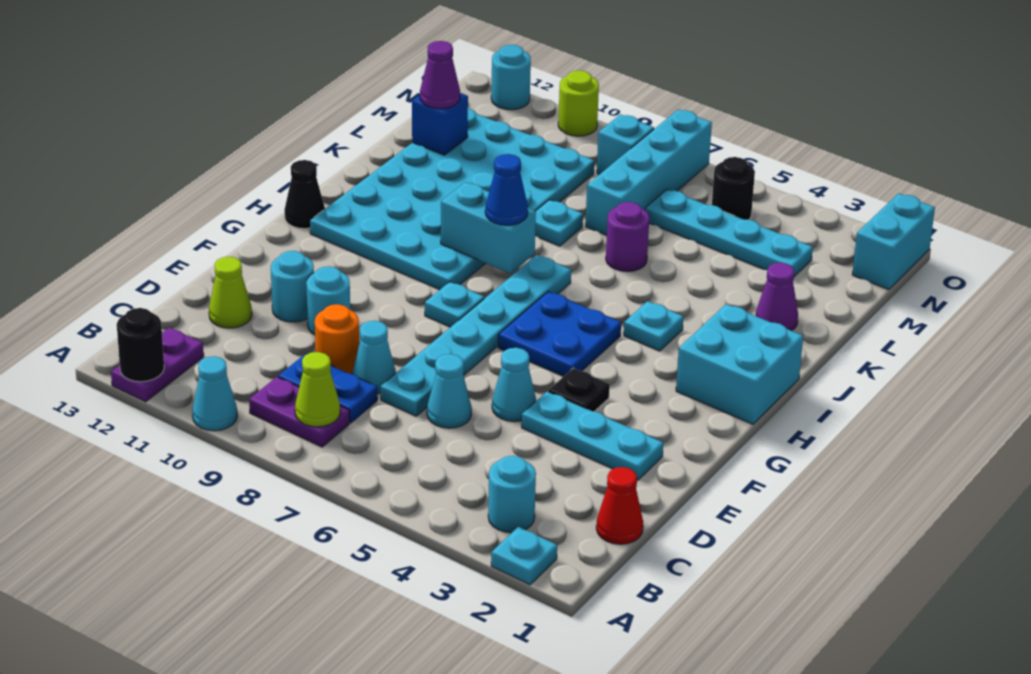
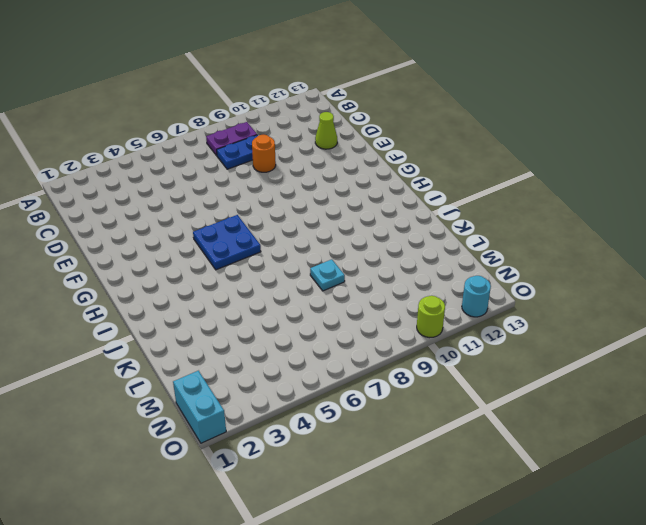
none -> cyan 1x1 plate [491,527,557,585]
none -> cyan 1x1 cone [192,356,237,431]
none -> purple 1x2 plate [111,327,204,402]
none -> cyan 1x1 round brick [488,456,536,533]

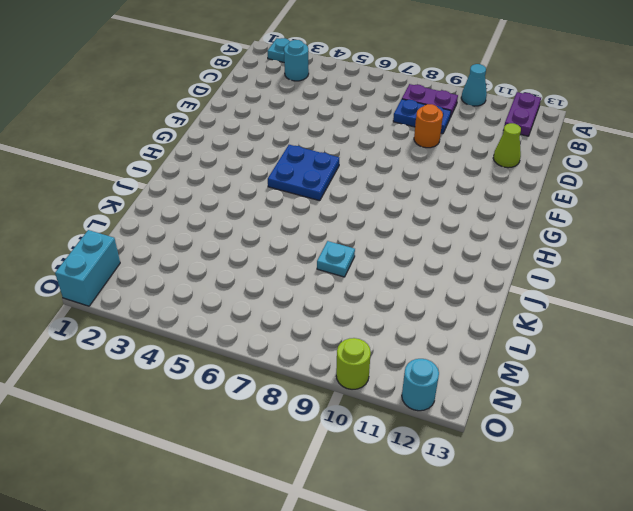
none -> red 1x1 cone [596,467,643,544]
none -> cyan 1x1 cone [427,354,472,428]
none -> cyan 1x6 plate [381,255,571,416]
none -> cyan 1x1 cone [352,321,396,394]

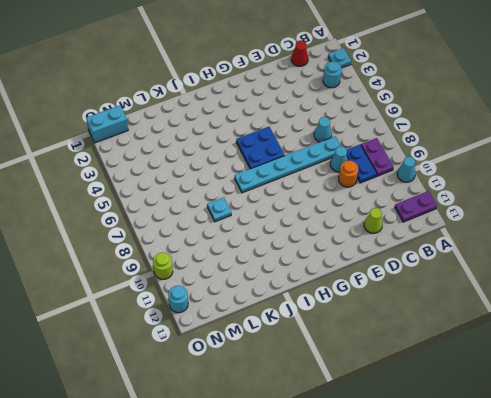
none -> cyan 1x3 plate [522,391,663,480]
none -> cyan 1x1 cone [492,348,536,422]
none -> cyan 1x1 round brick [306,266,350,335]
none -> cyan 1x1 round brick [271,251,314,322]

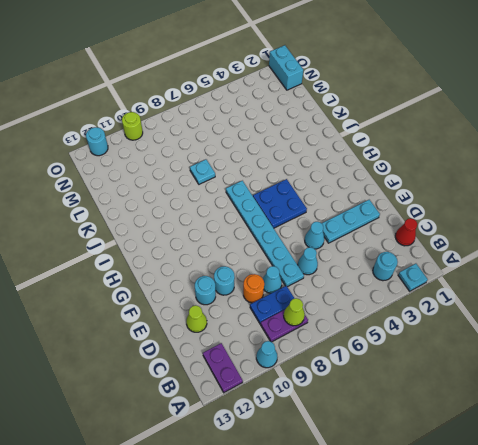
none -> black 1x1 plate [548,368,610,412]
none -> cyan 1x1 plate [425,282,484,327]
none -> cyan 2x2 brick [676,304,803,424]
none -> cyan 4x6 plate [310,109,594,290]

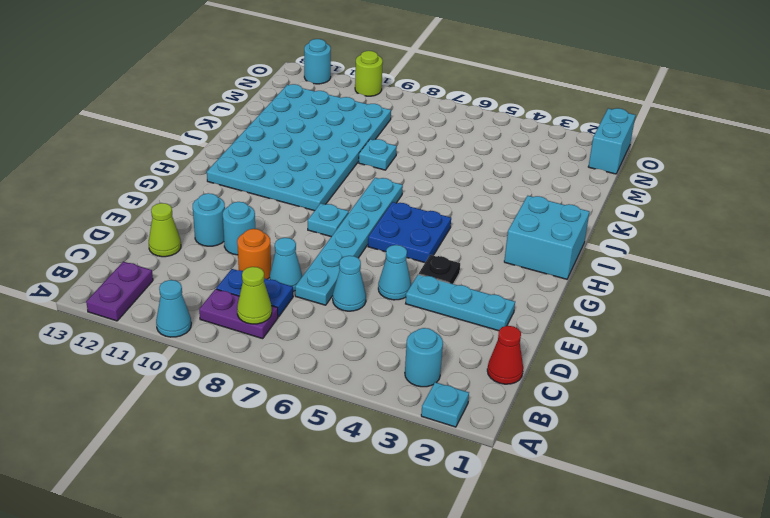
none -> black 1x1 cone [284,160,325,229]
none -> cyan 1x1 plate [624,301,683,351]
none -> purple 1x1 cone [756,263,798,331]
none -> purple 1x1 round brick [606,202,649,272]

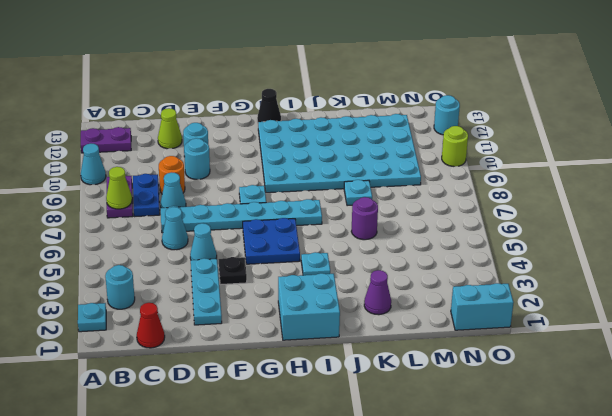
none -> cyan 1x4 brick [585,110,712,235]
none -> cyan 1x4 plate [645,189,813,277]
none -> black 1x1 round brick [712,157,755,220]
none -> cyan 1x1 brick [597,114,654,175]

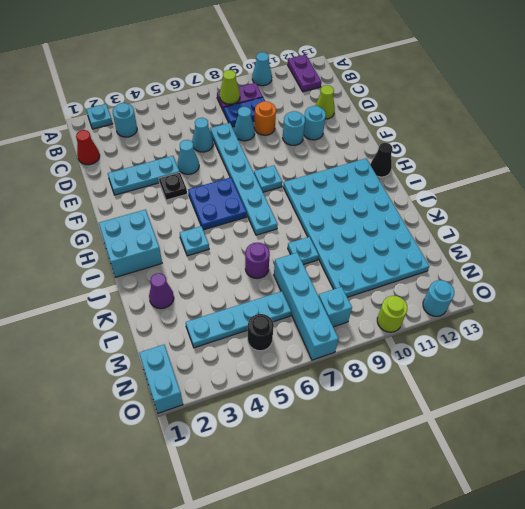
none -> black 1x1 round brick [117,308,164,382]
none -> cyan 1x2 brick [441,182,536,273]
none -> blue 1x1 brick [412,93,468,155]
none -> blue 1x1 cone [485,154,528,225]

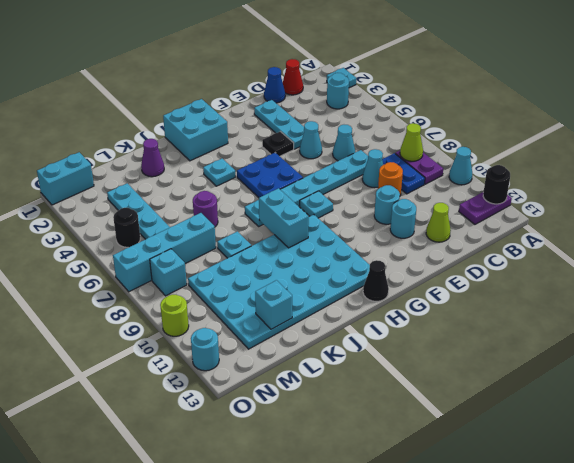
blue 1x1 cone [264,67,285,103] -> blue 1x1 cone moved to [485,154,528,225]
cyan 1x1 brick [255,280,292,329] -> blue 1x1 brick [412,93,468,155]
none -> purple 1x1 cone [420,41,460,109]

